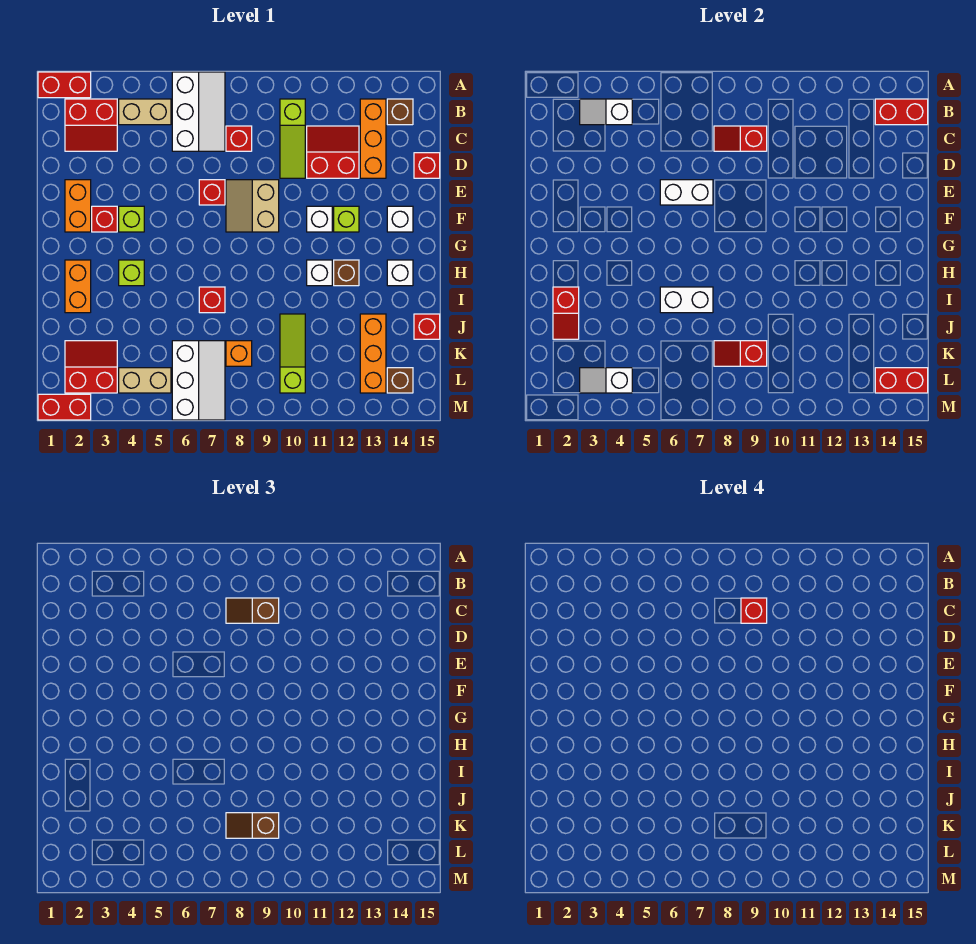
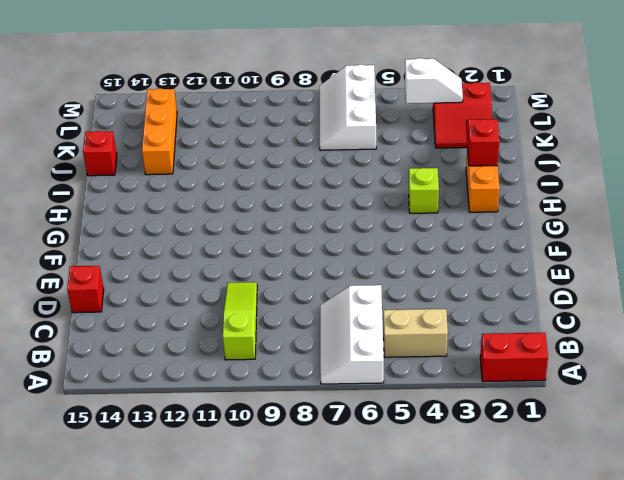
none -> red 2x2 slope [65,99,117,151]
none -> orange 1x3 brick [360,99,386,178]
none -> brown 1x1 brick [387,99,413,125]
none -> red 1x1 brick [226,126,252,151]

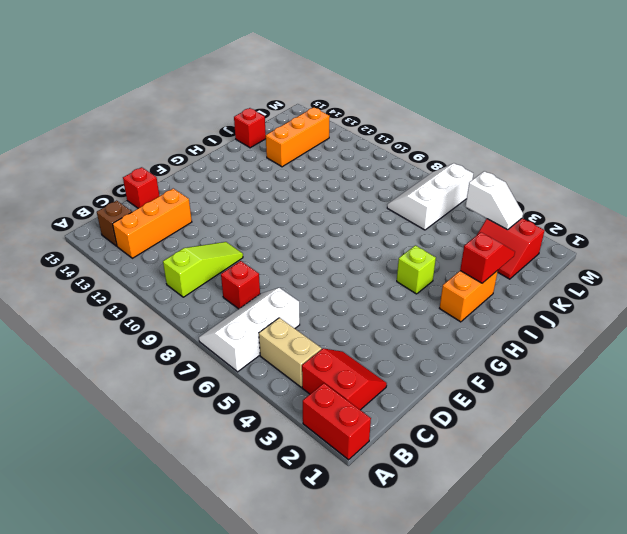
none -> red 2x2 slope [307,126,359,178]
none -> orange 1x2 brick [65,180,91,232]
none -> red 1x1 brick [199,180,225,205]
none -> tan 2x2 slope [226,180,279,232]

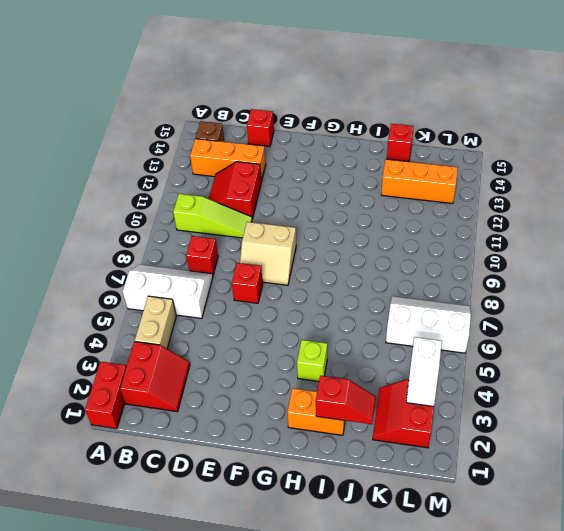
none -> orange 1x2 brick [65,180,91,232]
none -> red 1x1 brick [92,206,117,232]
none -> lime 1x1 brick [119,206,144,232]
none -> white 1x1 brick [307,206,332,232]

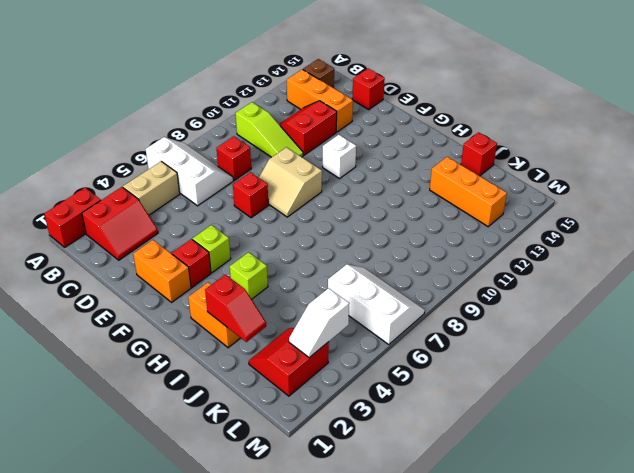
none -> lime 1x1 brick [334,206,359,232]
none -> white 1x1 brick [387,206,413,232]
none -> white 1x1 brick [307,260,332,286]
none -> brown 1x1 brick [334,260,359,286]

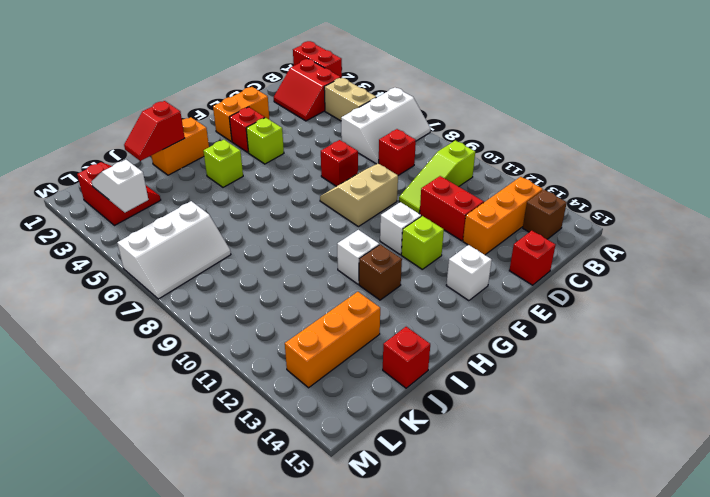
none -> white 1x1 brick [387,260,413,286]
none -> red 1x1 brick [199,287,225,313]
none -> lime 1x3 slope [280,314,305,393]
none -> orange 1x1 brick [226,341,252,366]

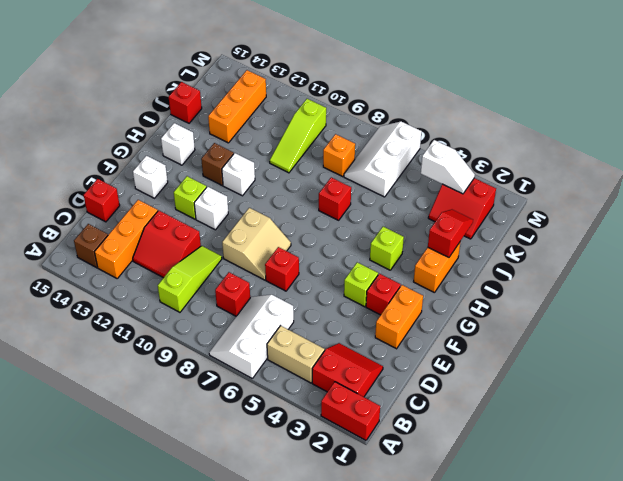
none -> tan 1x2 brick [119,368,171,393]
none -> brown 1x1 brick [387,368,413,393]
none -> red 1x2 brick [38,394,91,420]
none -> white 1x2 slope [580,99,632,125]

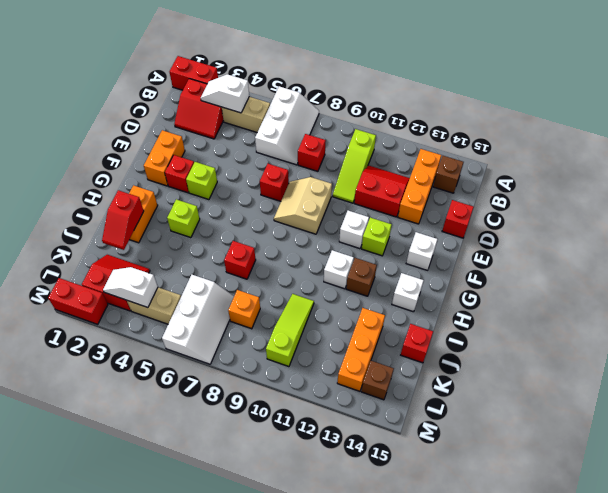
none -> red 1x2 brick [875,99,928,125]
none -> red 1x2 slope [714,126,767,151]
none -> white 1x2 brick [660,180,713,205]
none -> white 1x2 brick [660,287,713,313]

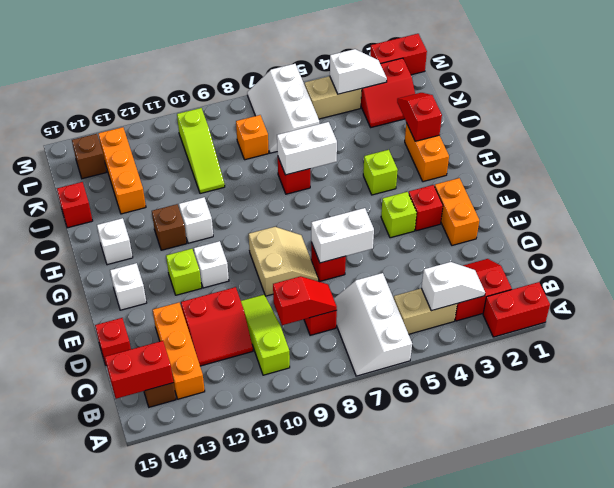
none -> red 1x2 slope [714,341,767,366]
none -> red 1x2 brick [875,368,928,393]
none -> brown 1x2 slope [226,598,279,623]
none -> brown 1x2 slope [226,813,279,838]

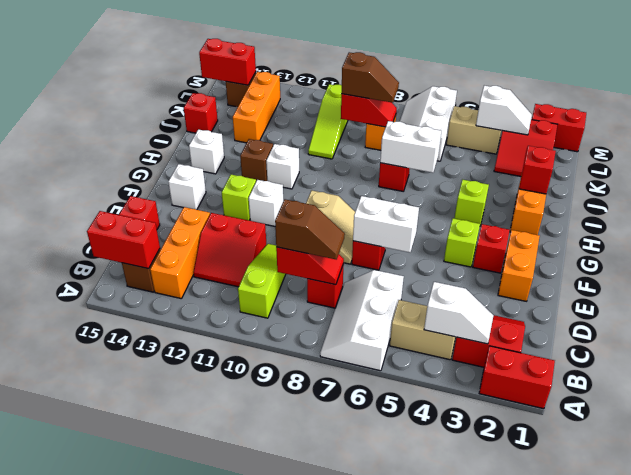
none -> red 1x1 brick [741,598,767,623]

